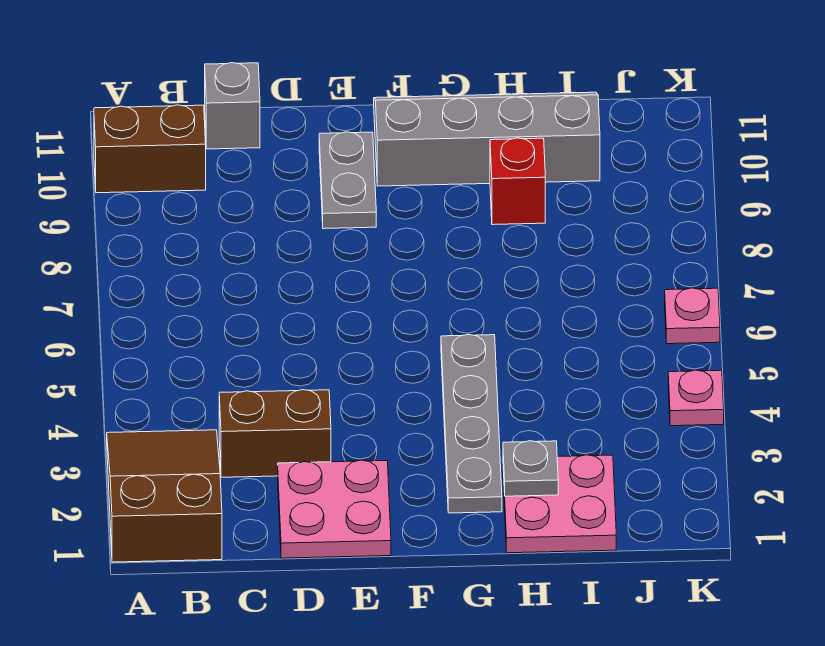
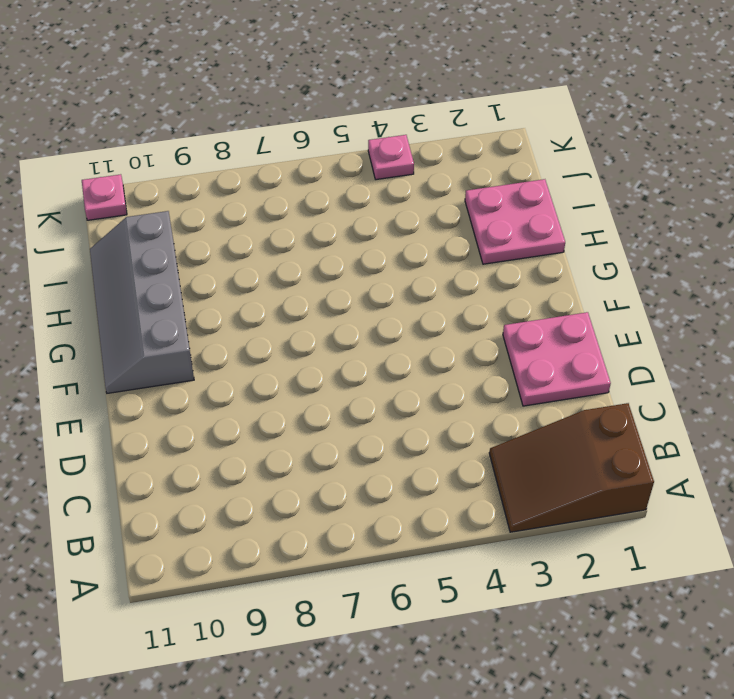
pink 1x1 plate [82,174,127,220] -> pink 1x1 plate moved to [665,288,720,344]
none -> brown 1x2 brick [94,105,206,193]
none -> brown 1x2 brick [219,390,331,477]
none -> grey 1x1 brick [205,63,260,149]

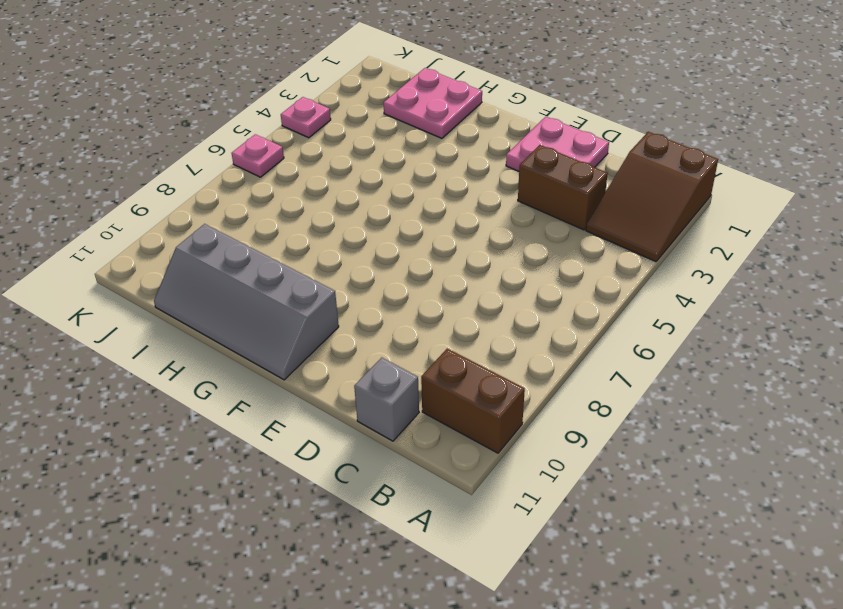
none -> grey 1x2 plate [319,132,376,229]
none -> grey 1x4 plate [441,334,502,513]
none -> red 1x1 brick [490,138,545,225]

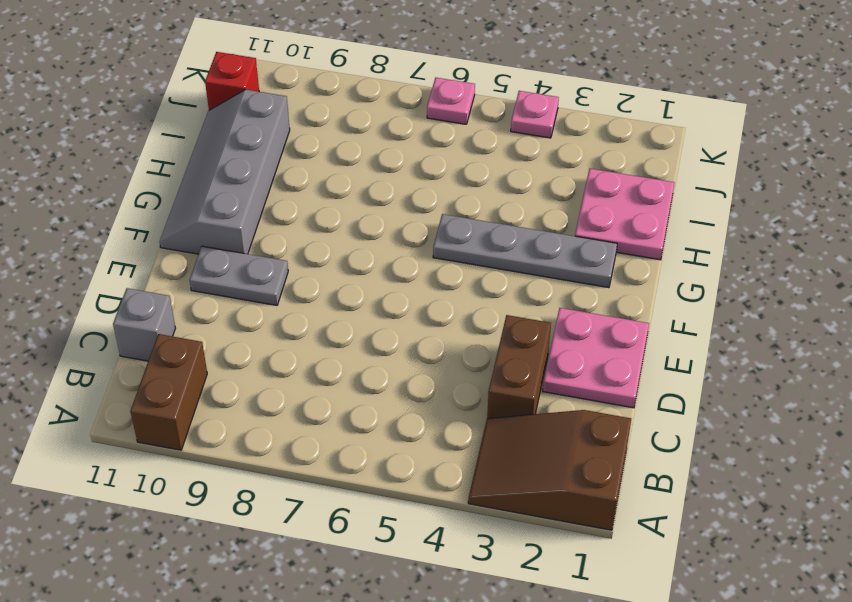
red 1x1 brick [205,52,259,110] -> red 1x1 brick moved to [490,138,545,225]
none -> grey 1x1 plate [503,441,558,496]

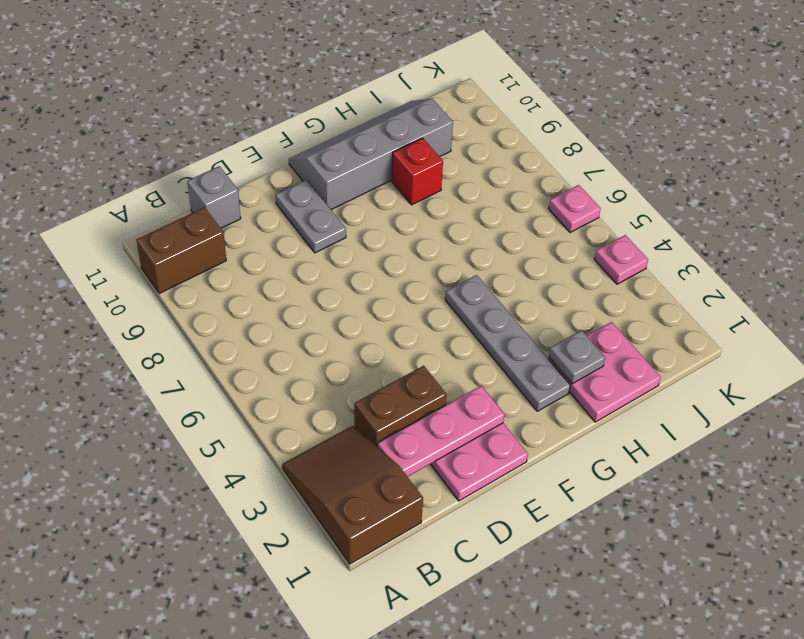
pink 1x3 plate [377,386,505,477] -> none

